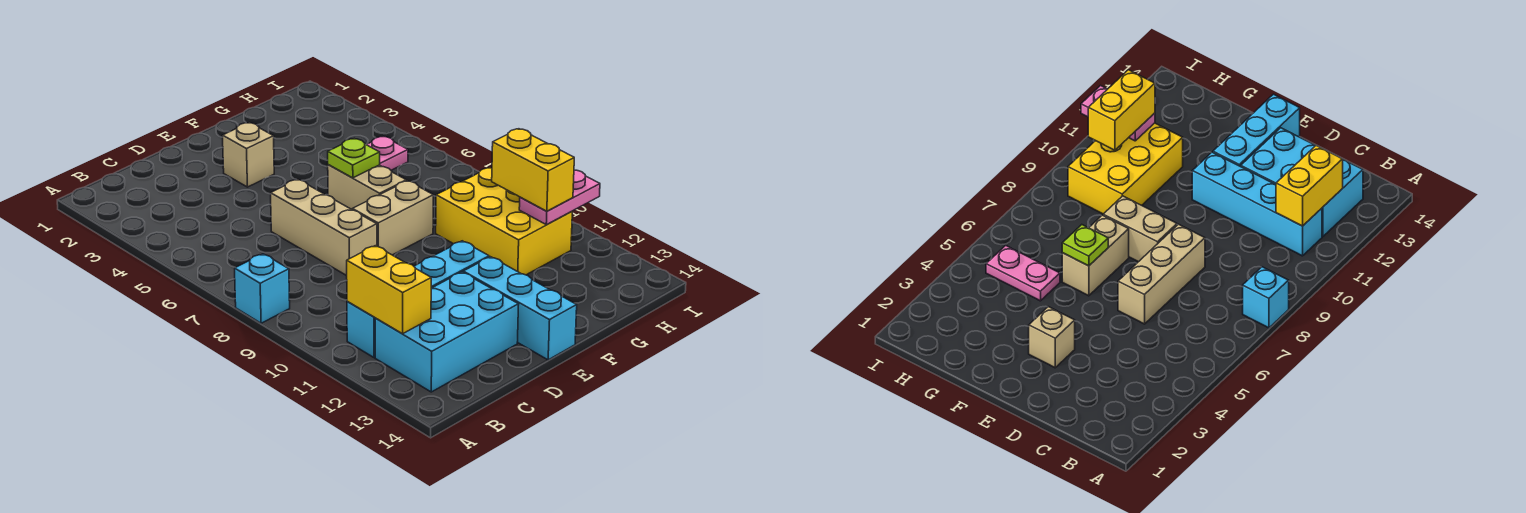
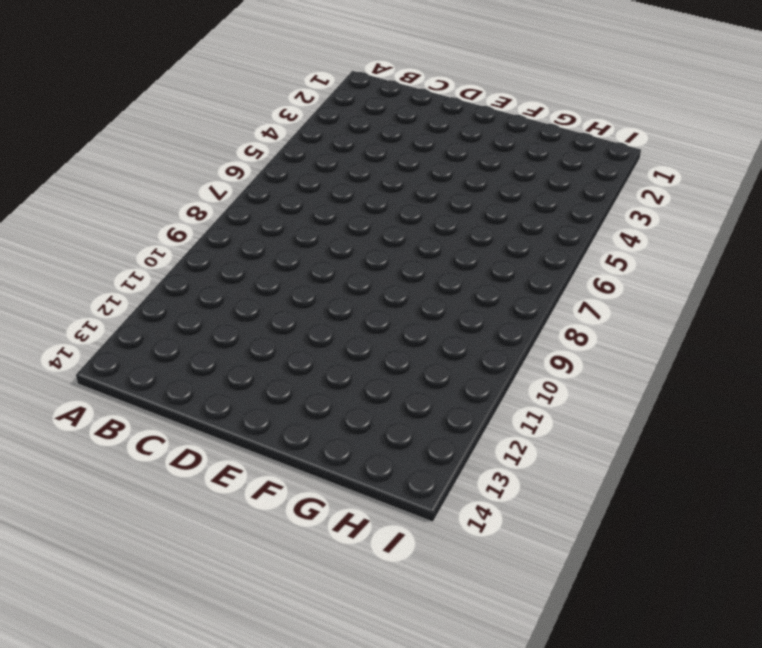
none -> cyan 1x1 brick [235,254,290,323]
none -> cyan 1x4 brick [347,241,489,357]
none -> cyan 2x3 brick [375,272,519,392]

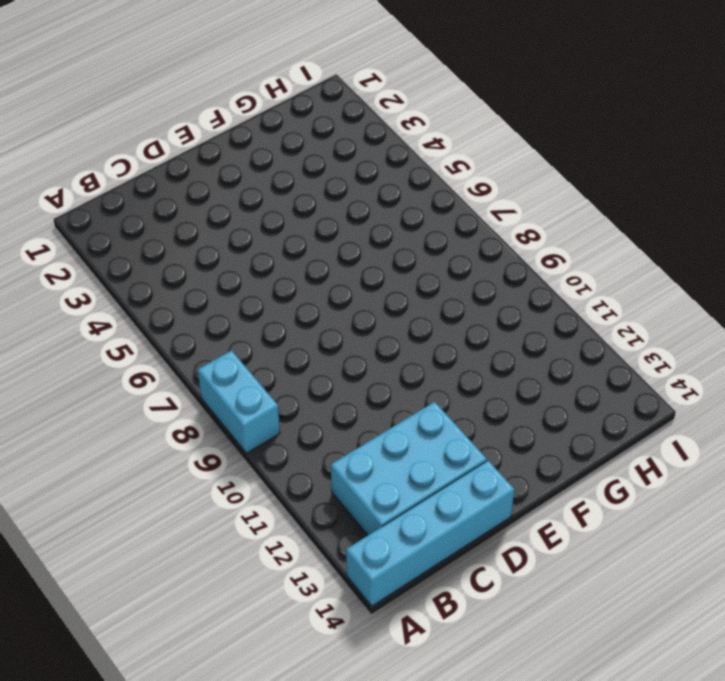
cyan 1x2 brick [198,351,280,453] -> cyan 1x1 brick [235,254,290,323]
cyan 1x4 brick [346,461,514,606] -> cyan 1x4 brick moved to [347,241,489,357]
none -> tan 1x3 brick [271,179,377,276]
none -> tan 1x1 brick [222,123,274,187]
none -> tan 1x2 brick [352,181,433,255]

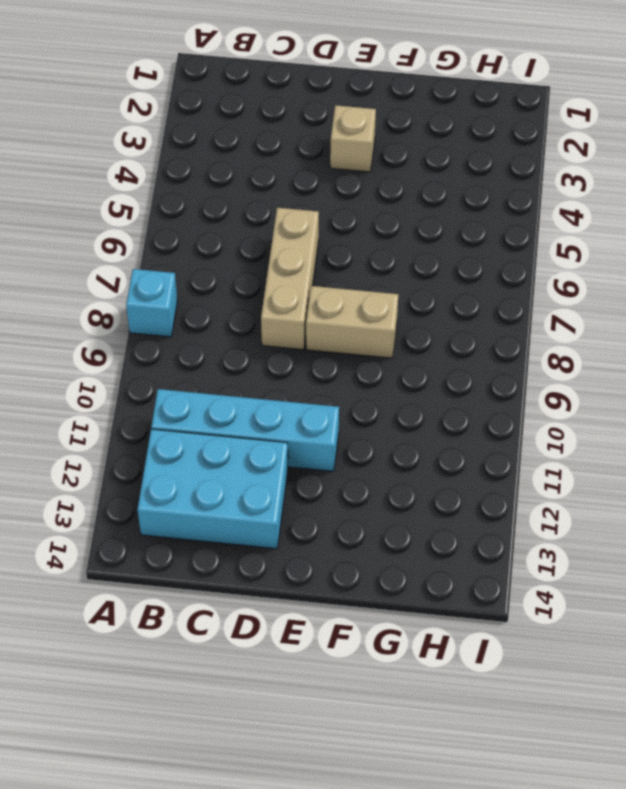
none -> cyan 1x3 brick [463,257,577,360]
none -> tan 1x2 brick [328,165,406,209]
none -> pink 1x2 plate [366,136,408,170]

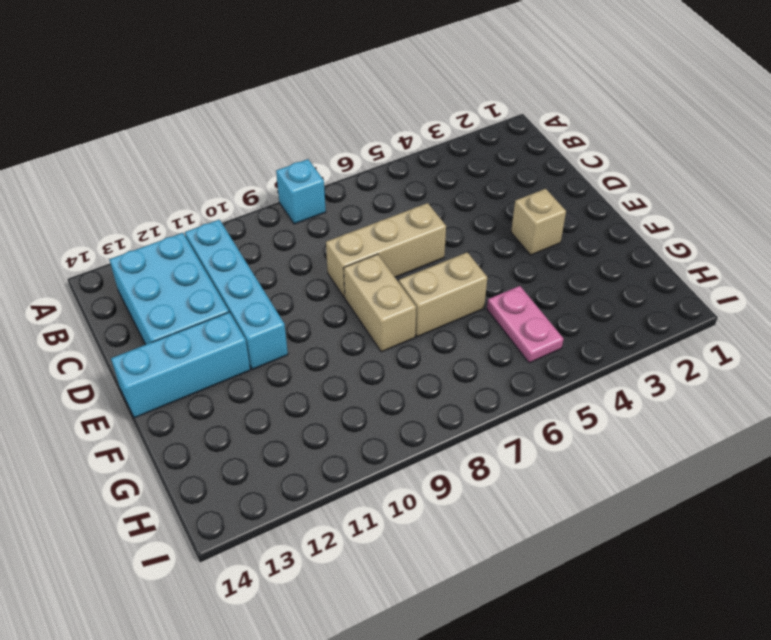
none -> yellow 2x3 brick [436,167,572,275]
none -> yellow 1x2 brick [347,246,431,334]
none -> lime 1x1 plate [328,138,380,178]

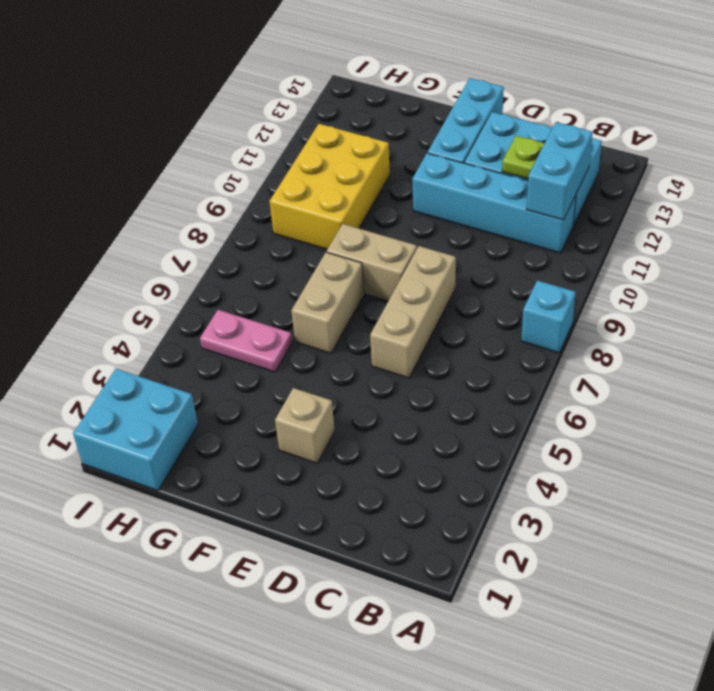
cyan 1x2 brick [526,122,593,220] -> yellow 1x2 brick [347,246,431,334]
lime 1x1 plate [502,136,545,179] -> lime 1x1 plate moved to [328,138,380,178]
cyan 2x2 brick [73,369,198,491] -> none
none -> pink 1x2 plate [519,170,600,225]
none -> yellow 1x2 brick [492,129,574,211]

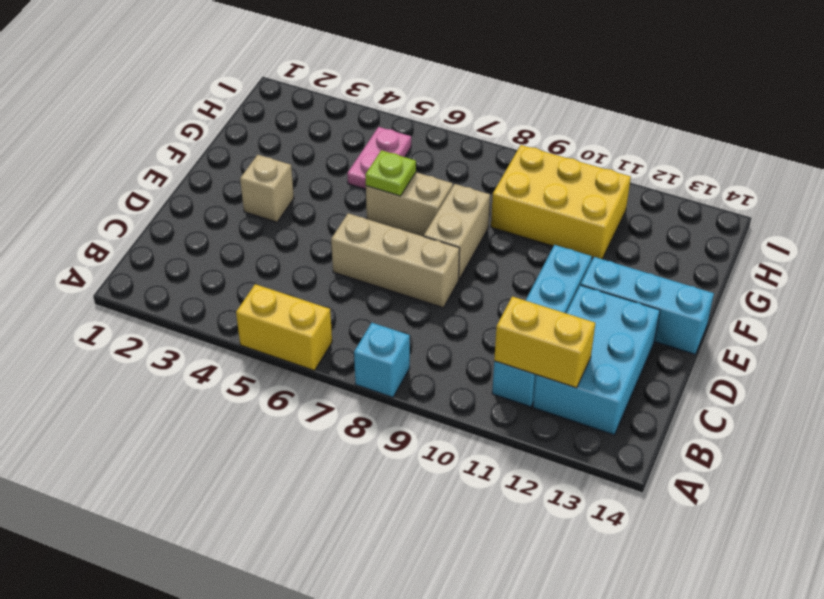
yellow 1x2 brick [236,284,332,371] -> yellow 1x2 brick moved to [492,129,574,211]
none -> pink 1x2 plate [519,170,600,225]

